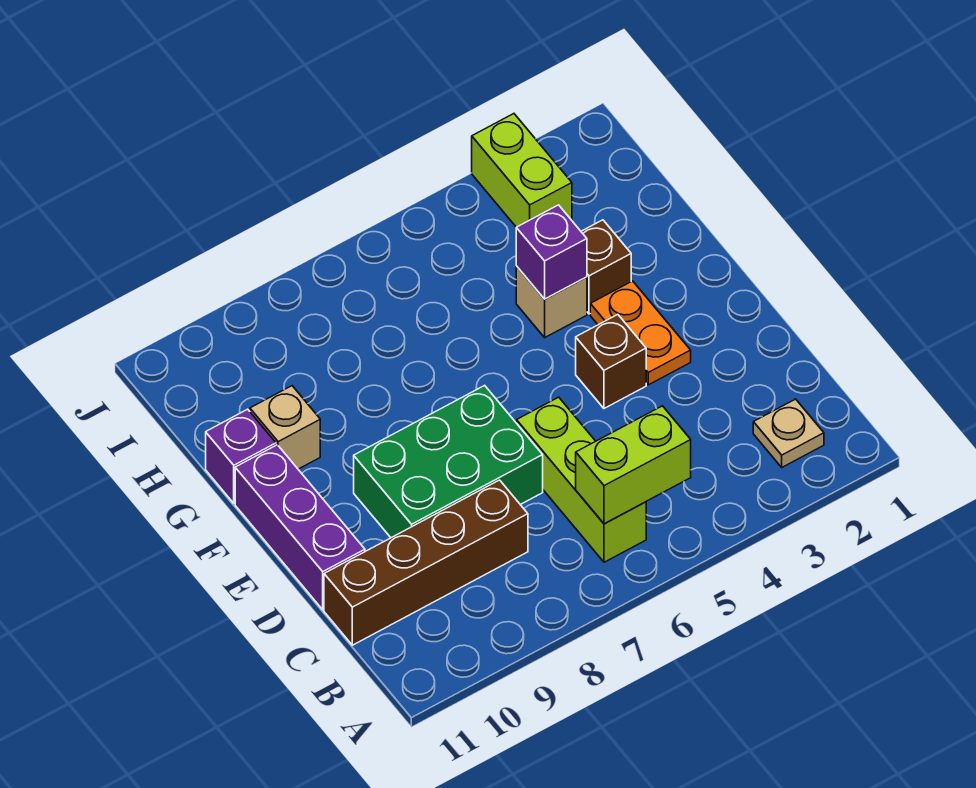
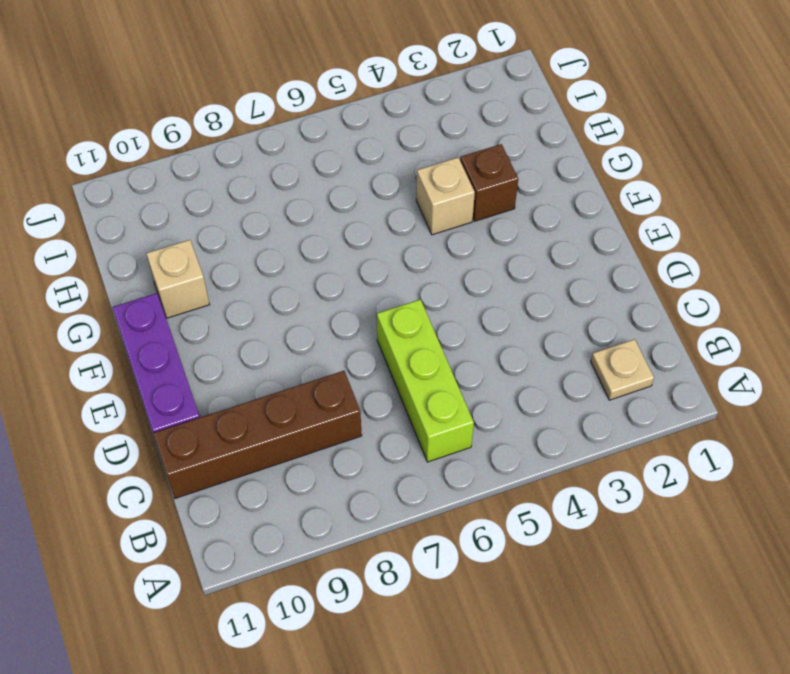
none -> green 2x3 brick [354,385,543,538]
none -> orange 1x2 plate [590,281,691,385]
none -> brown 1x1 brick [576,315,646,408]

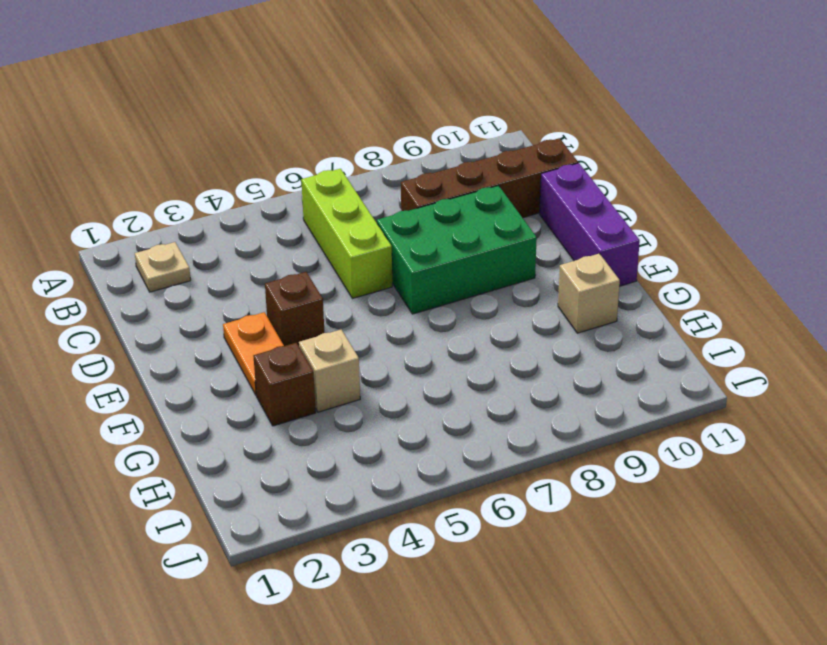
none -> purple 1x1 brick [206,409,276,503]
none -> lime 1x2 brick [472,114,572,227]
none -> lime 1x2 brick [576,406,691,524]

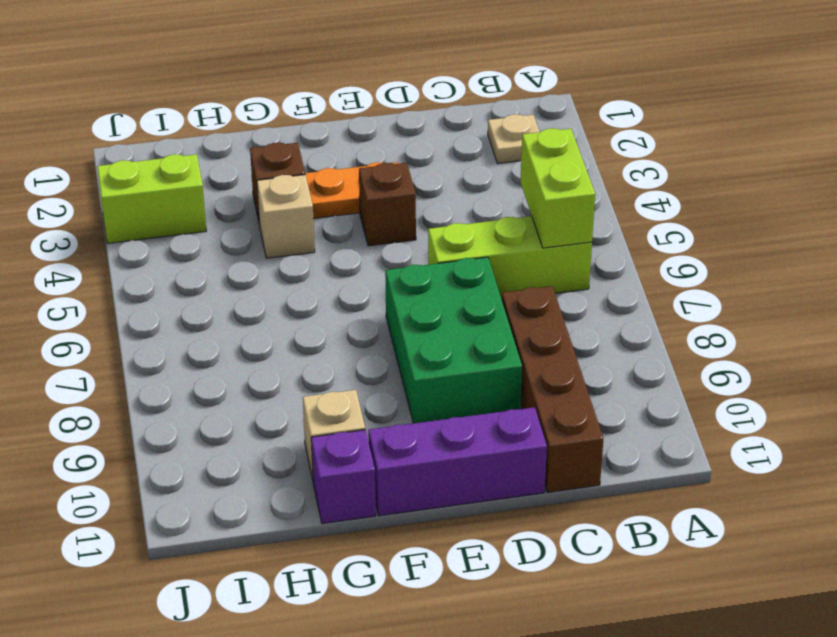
none -> purple 1x1 brick [516,205,587,299]

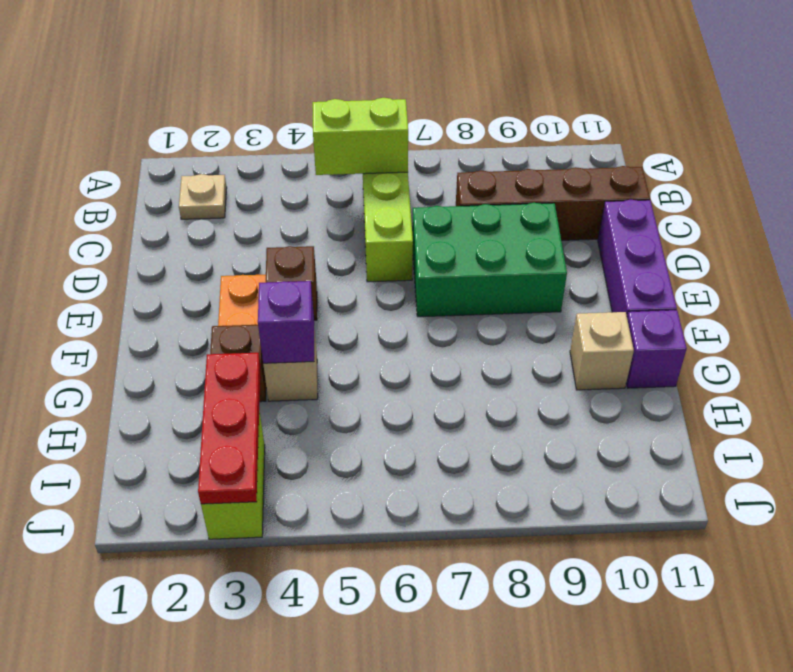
red 1x3 plate [198,353,261,504] -> none

